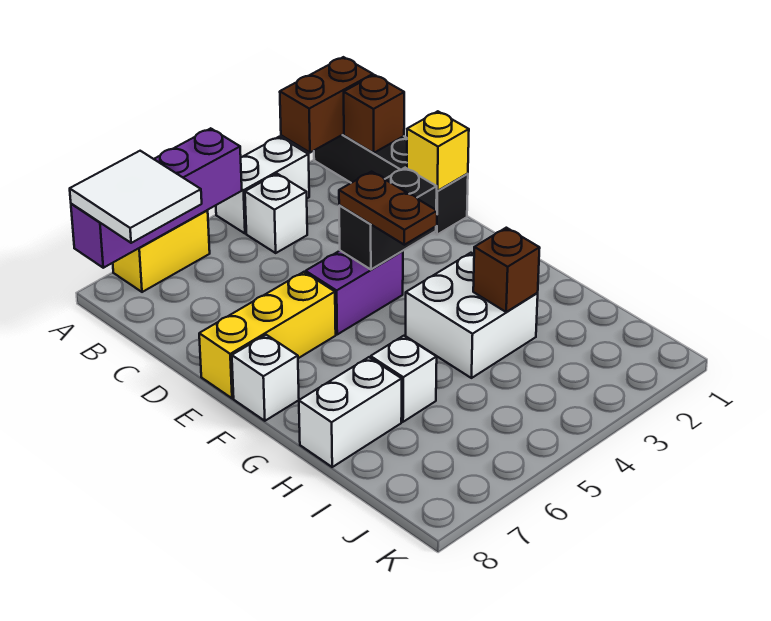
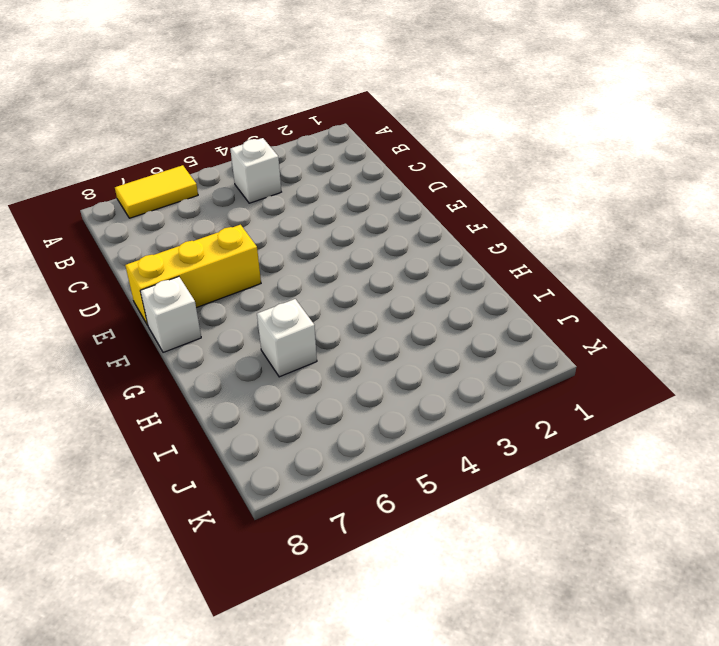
yellow 1x2 tile [115,165,198,218] -> yellow 1x2 brick [113,211,210,292]
none -> black 1x4 brick [314,134,468,235]
none -> white 1x2 brick [216,137,309,234]
none -> purple 1x2 brick [306,251,403,334]

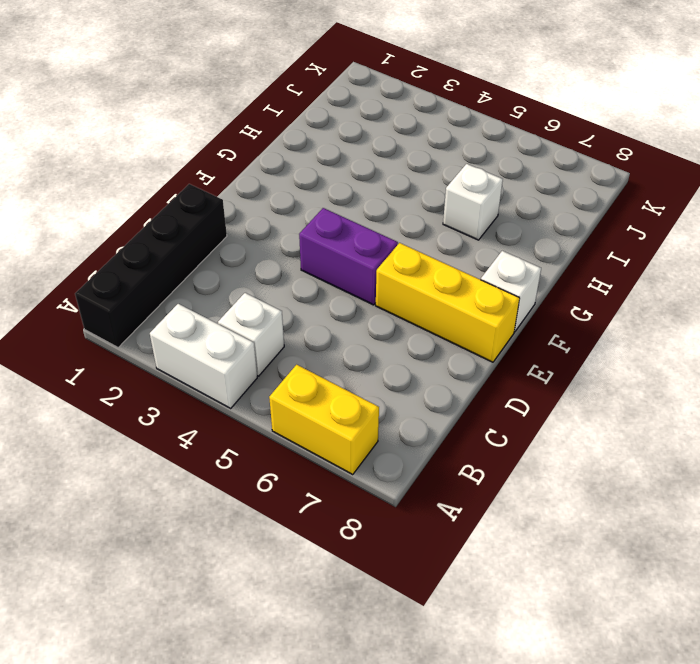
none -> white 2x2 brick [406,253,538,378]
none -> white 1x2 brick [299,357,402,467]
none -> brown 1x2 brick [280,57,373,153]

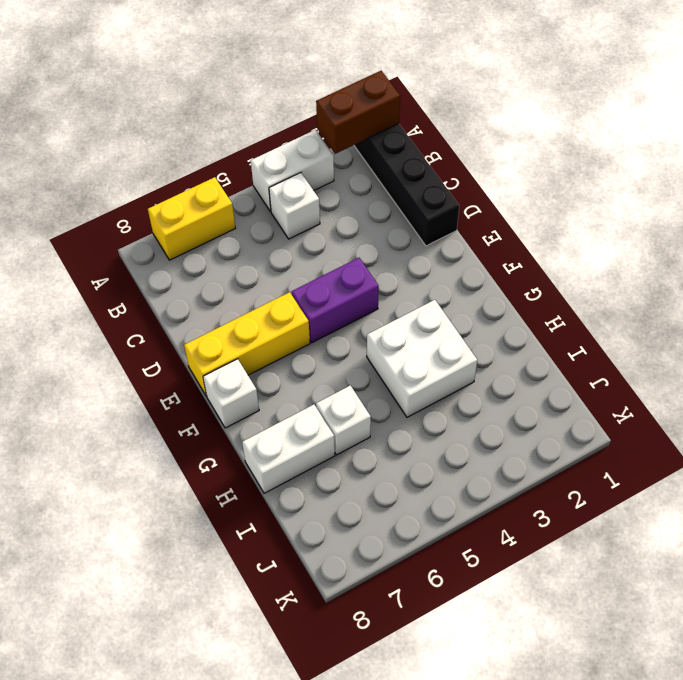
none -> purple 1x4 brick [71,128,242,268]
none -> brown 1x1 brick [344,75,404,153]
none -> yellow 1x1 brick [407,111,469,191]

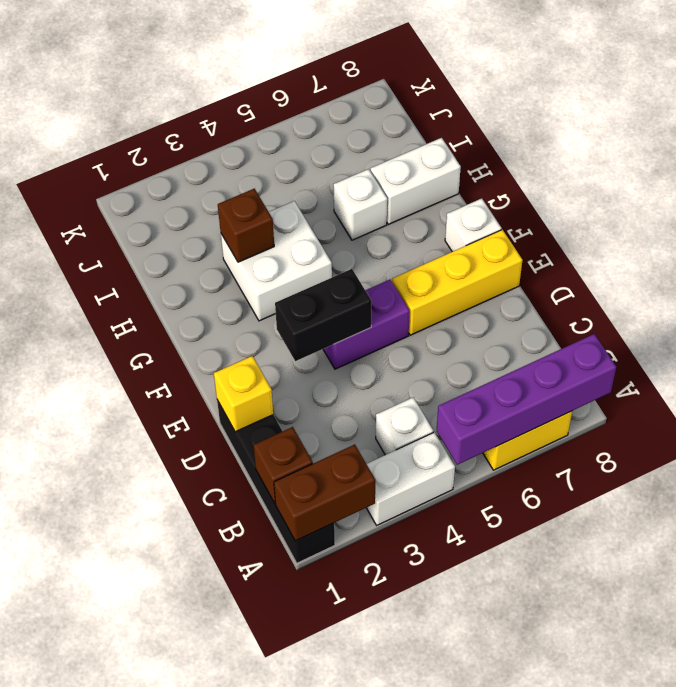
none -> white 2x2 tile [70,151,202,243]
none -> brown 1x2 plate [339,172,437,245]

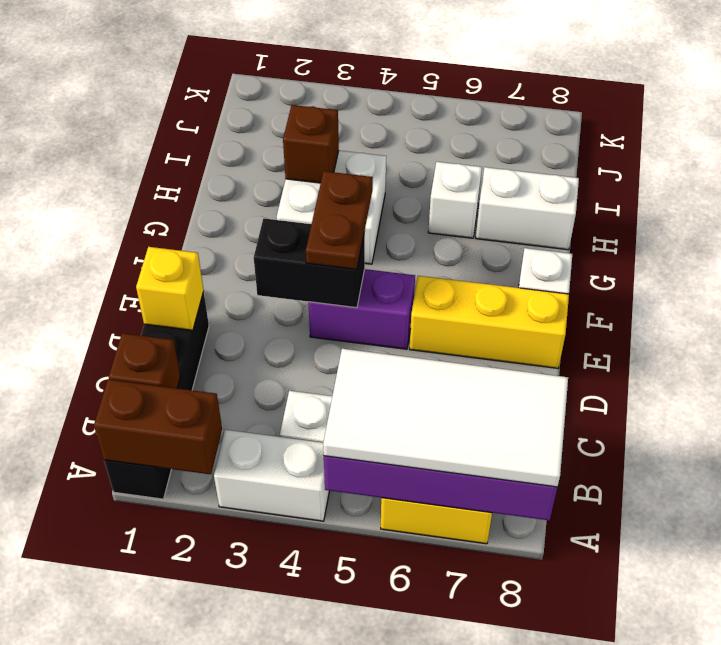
white 2x4 tile [323,349,568,487] -> white 2x2 tile [70,151,202,243]

